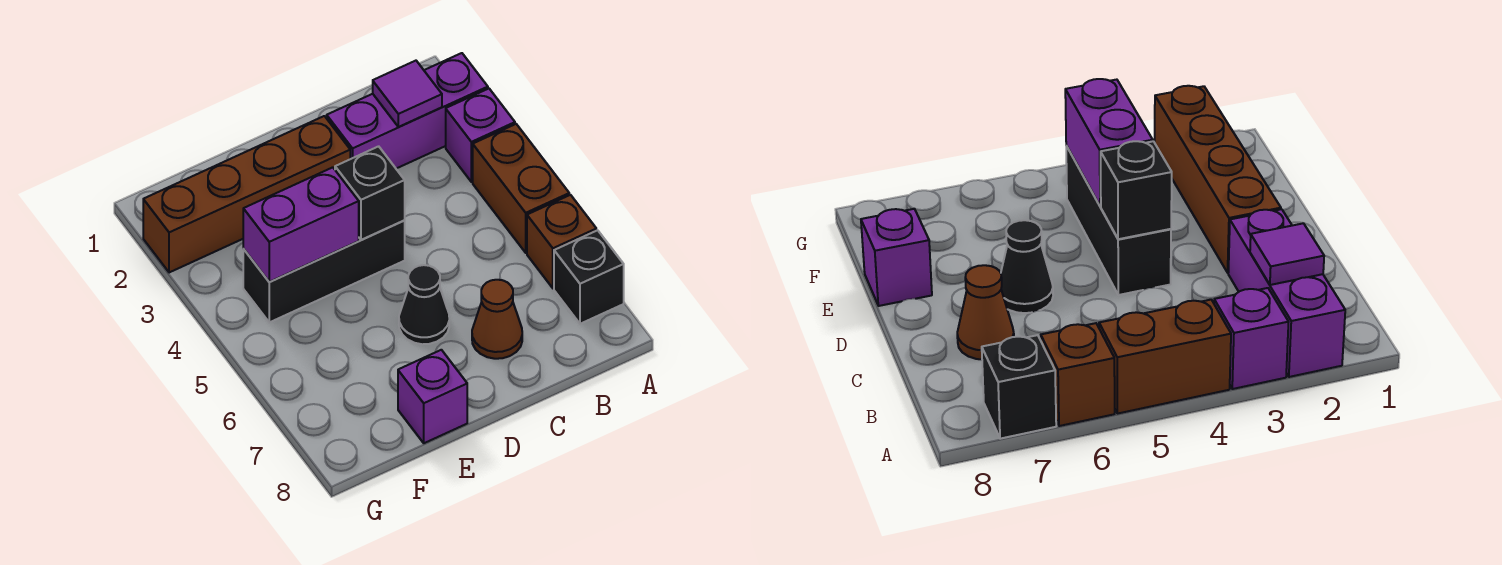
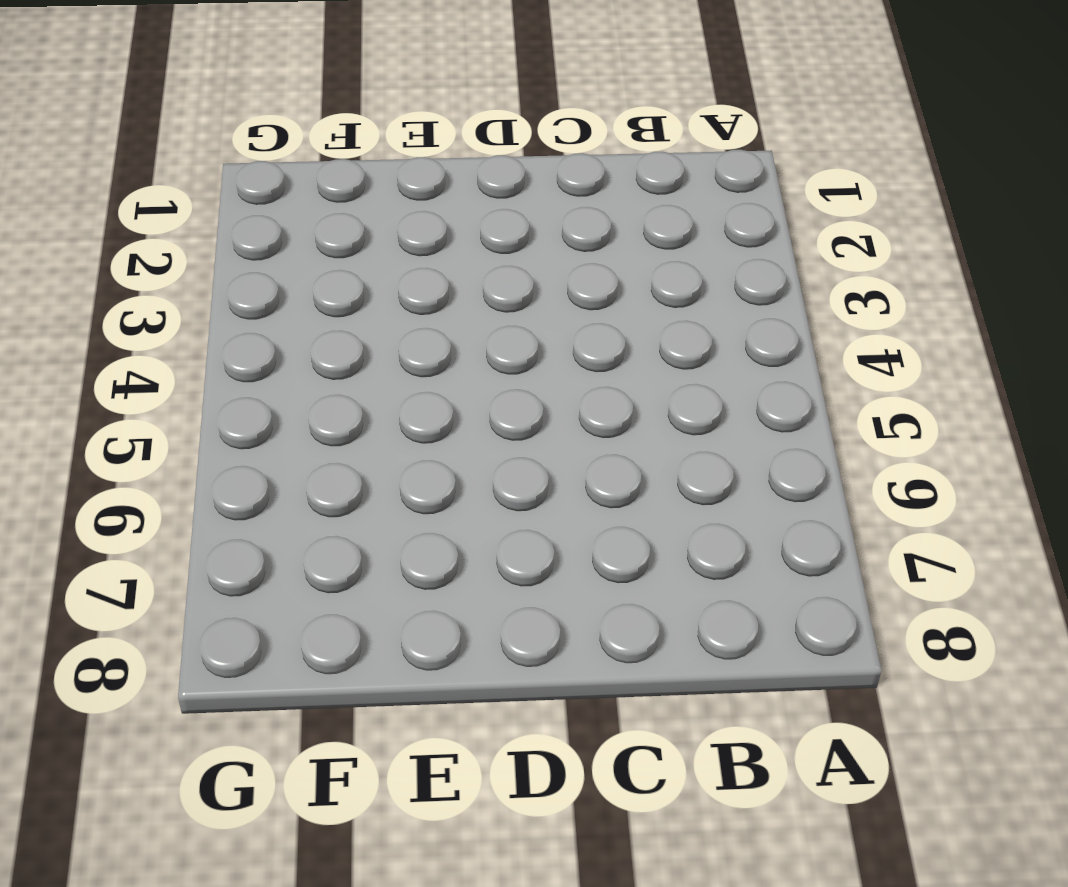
none -> purple 1x3 brick [327,53,488,169]
none -> purple 1x1 brick [446,89,515,182]
none -> brown 1x2 brick [473,124,569,253]

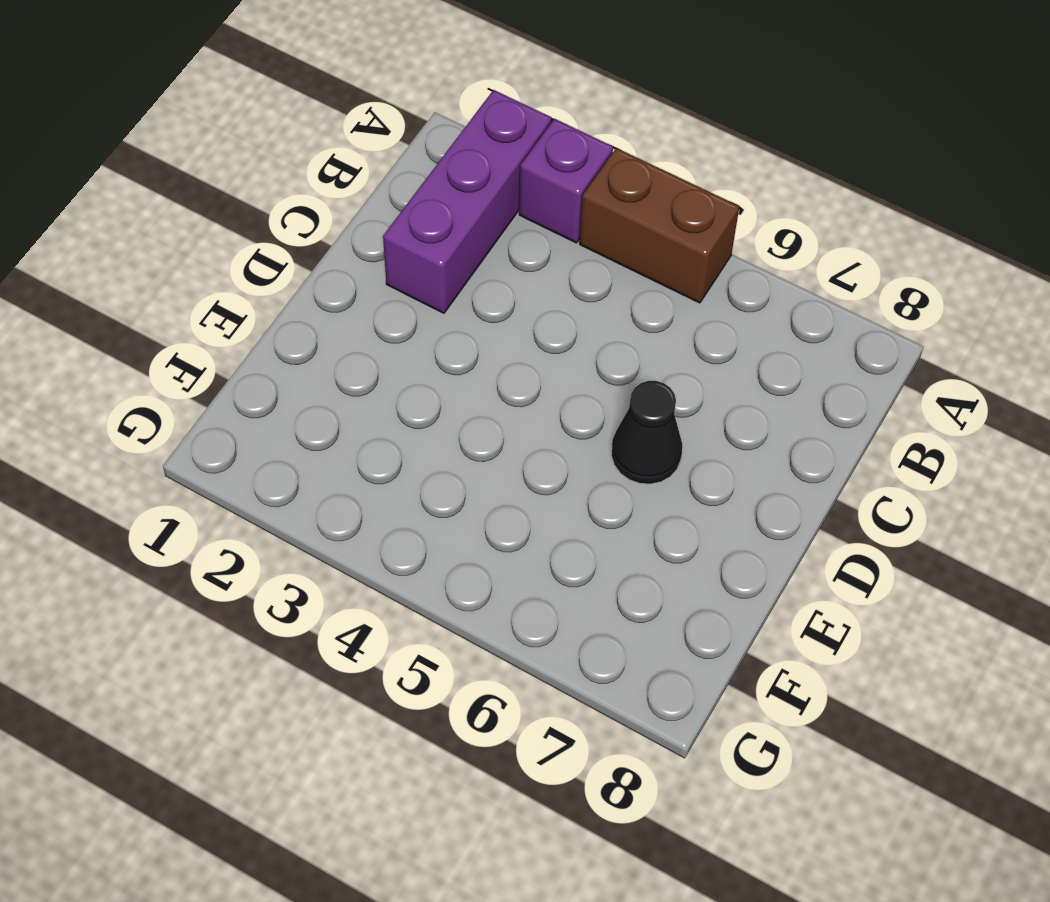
none -> brown 1x1 brick [527,195,596,288]
none -> black 1x1 brick [554,230,624,324]
none -> brown 1x1 cone [472,280,522,359]

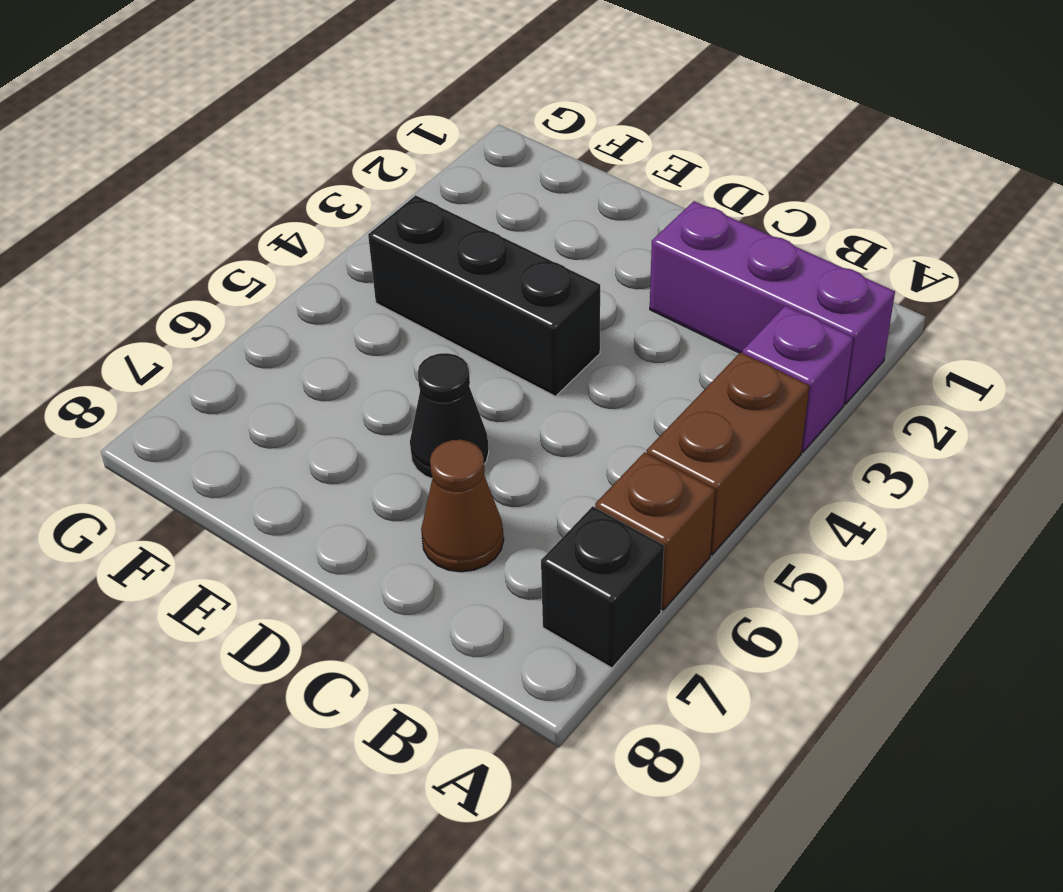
none -> brown 1x4 brick [143,116,350,273]
none -> purple 1x1 brick [398,350,467,443]
none -> purple 1x1 tile [373,61,442,127]

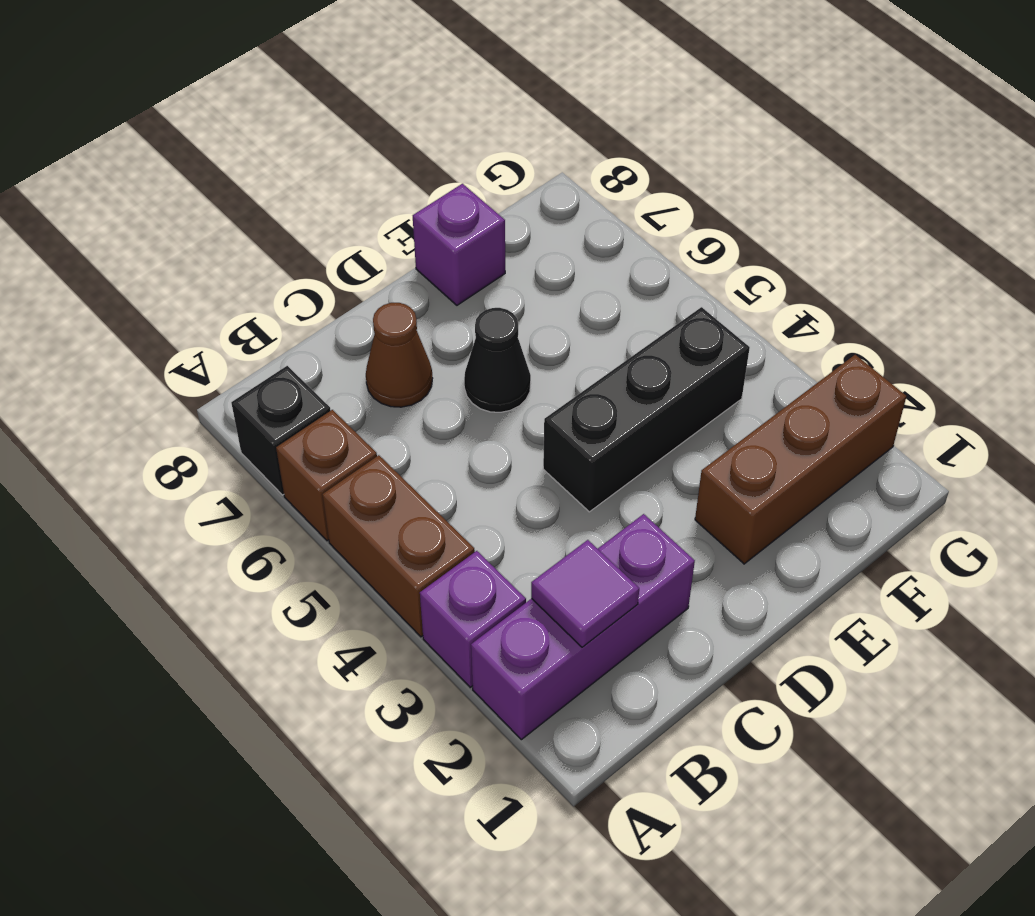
brown 1x3 brick [695,355,906,564] -> brown 1x4 brick [143,116,350,273]
none -> black 1x1 brick [335,146,405,240]
none -> purple 1x2 brick [243,167,359,282]

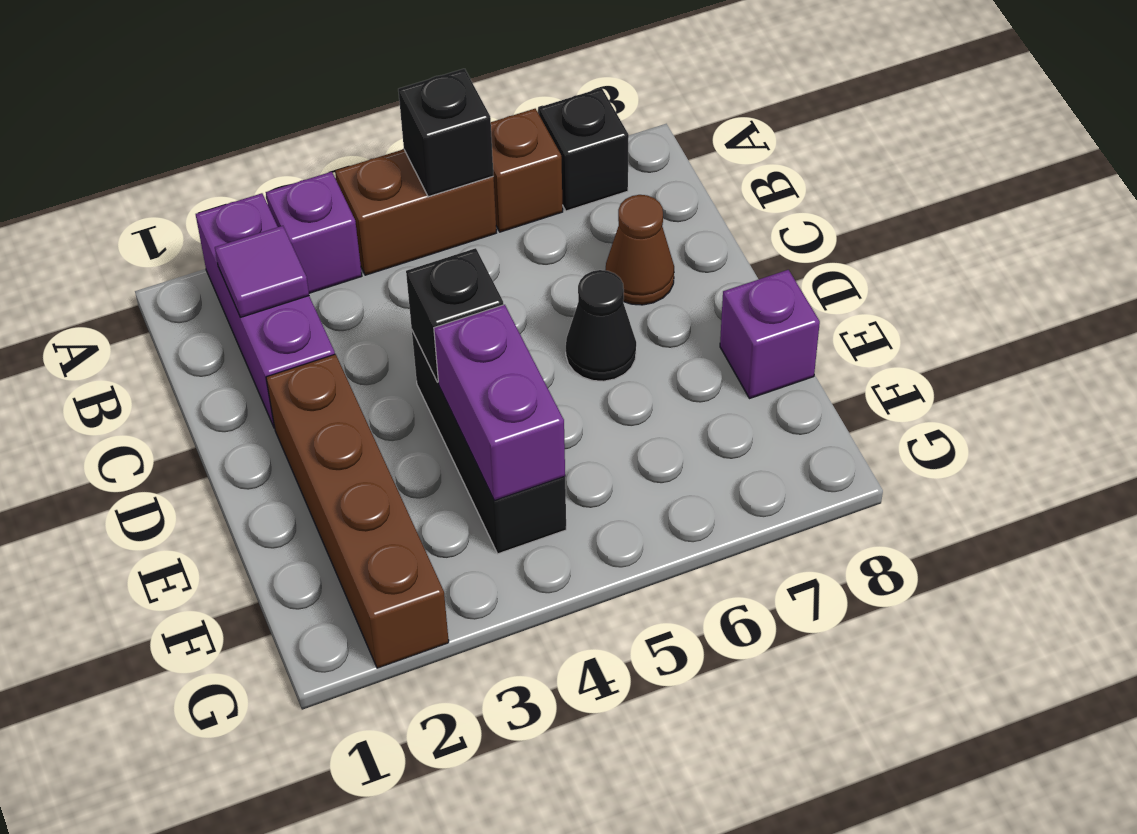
black 1x1 brick [398,69,494,197] -> none

